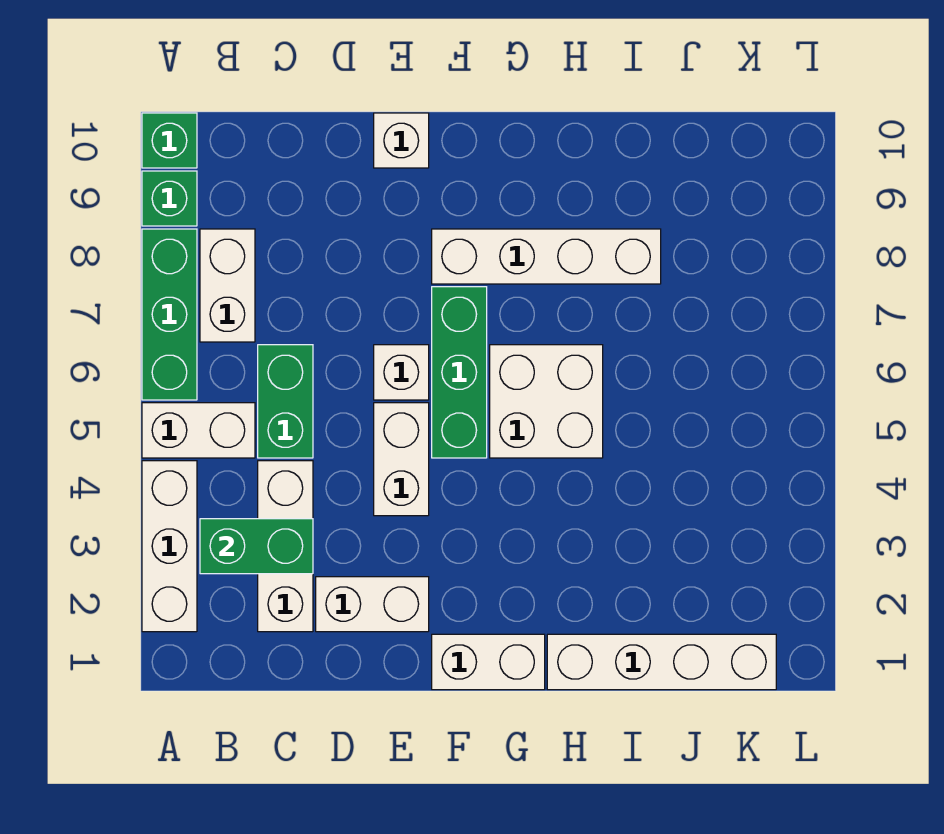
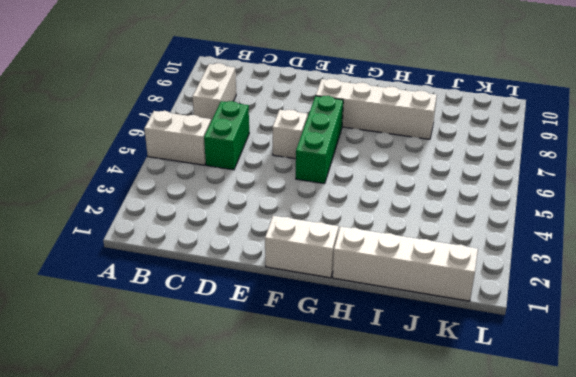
none -> white 1x3 brick [142,461,197,632]
none -> green 1x3 brick [142,229,197,400]
none -> green 1x1 brick [142,171,197,226]

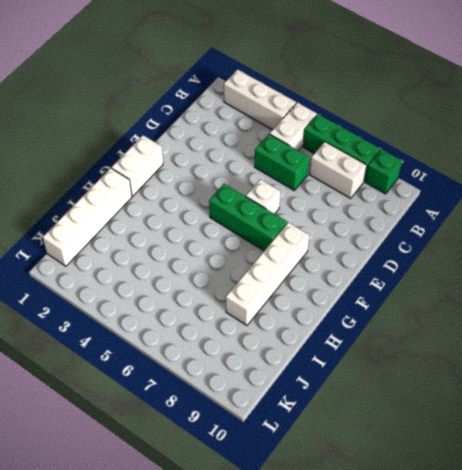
none -> green 1x1 brick [142,113,197,168]
none -> white 1x3 brick [258,461,313,632]
none -> white 1x2 brick [316,577,429,632]

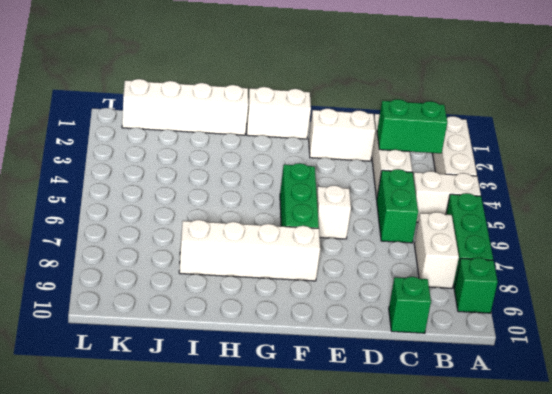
green 1x1 brick [389,277,431,333] -> green 1x1 brick moved to [142,113,197,168]
none -> white 1x2 brick [374,403,429,516]
none -> white 1x1 brick [374,113,429,168]
none -> white 2x2 brick [490,345,603,458]

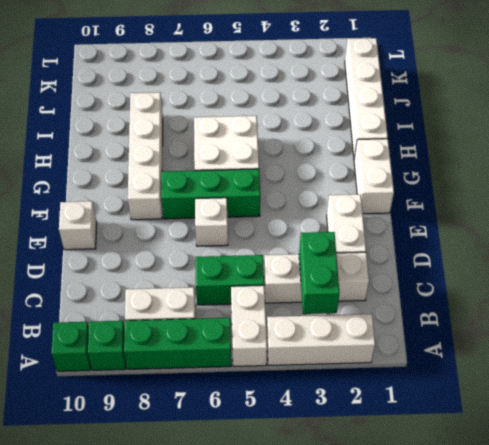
none -> white 1x2 brick [374,403,429,516]

